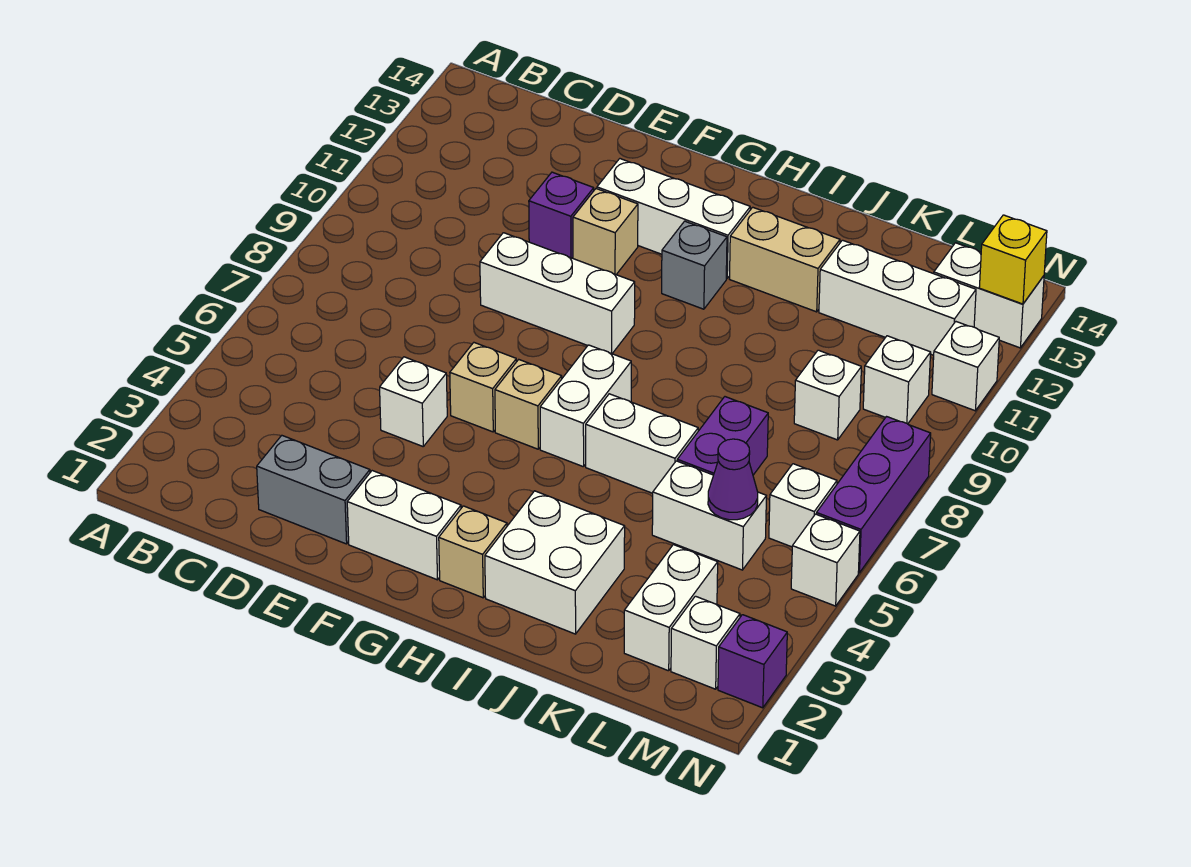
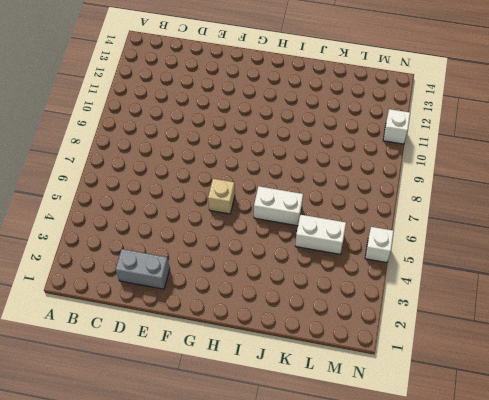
none -> white 1x1 brick [380,357,447,446]
none -> white 1x3 brick [480,233,635,353]
none -> purple 1x1 brick [529,172,594,258]
none -> white 1x2 brick [347,471,461,580]

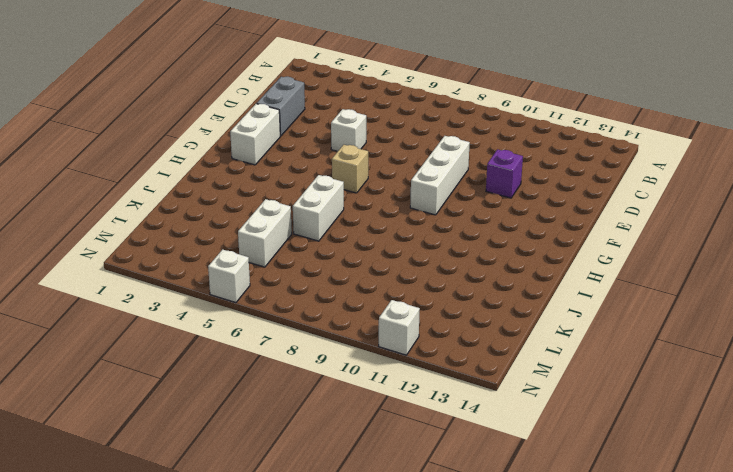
none -> tan 1x1 brick [450,343,516,432]
none -> tan 1x1 brick [573,189,638,274]
none -> white 1x3 brick [597,159,750,278]
none -> tan 1x1 brick [439,506,507,598]

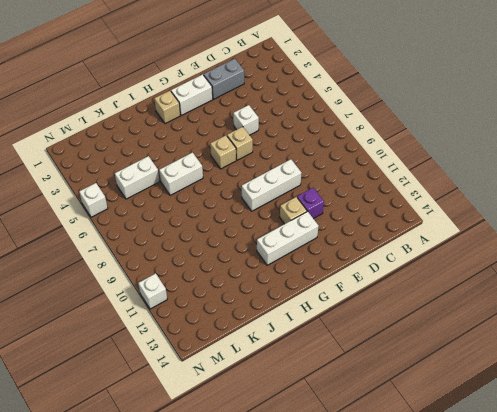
none -> white 1x2 brick [540,345,631,467]
none -> grey 1x1 brick [662,221,727,309]
none -> white 2x2 brick [485,491,625,634]
none -> tan 1x2 brick [730,207,840,312]

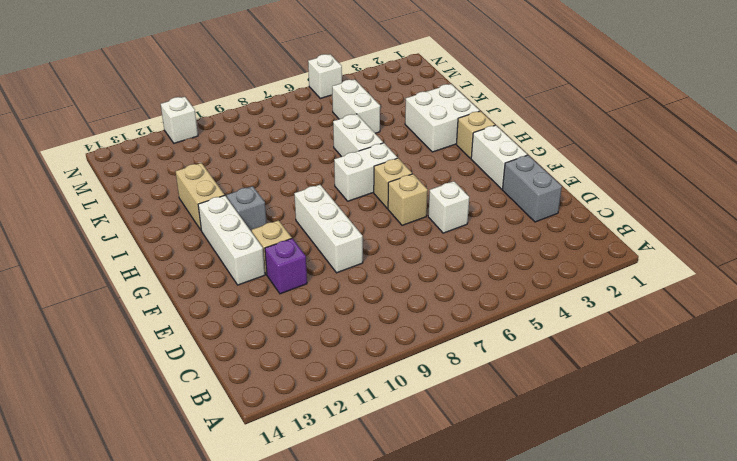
none -> purple 1x2 brick [677,397,768,475]
none -> white 1x3 brick [819,240,976,355]
none -> white 1x2 brick [624,545,718,671]
none -> white 1x1 brick [794,350,861,440]

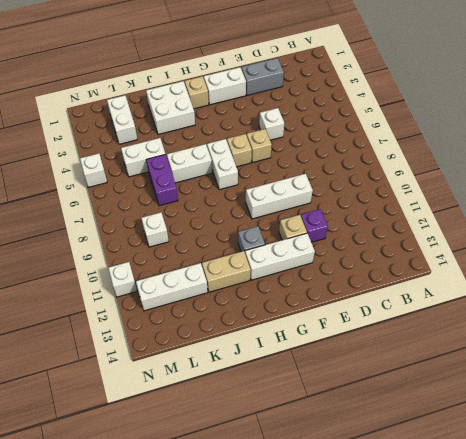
none -> white 1x1 brick [671,596,740,689]
none -> white 1x1 brick [769,464,837,547]
none -> white 1x1 brick [863,336,931,424]
none -> white 1x2 brick [934,243,1044,348]

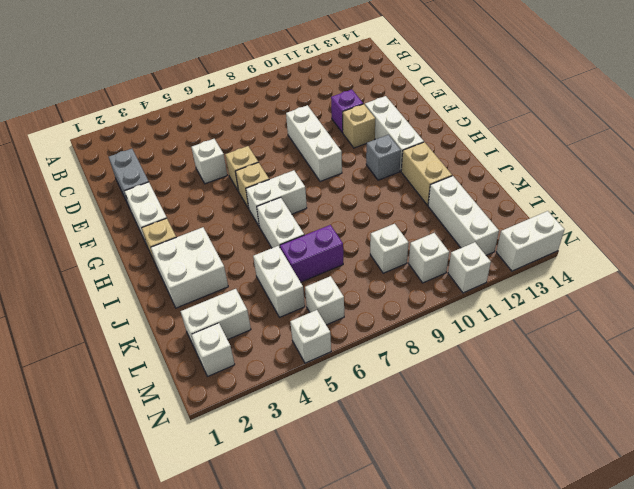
white 1x2 brick [496,211,564,271] -> white 1x2 brick turned to [934,243,1044,348]
none -> purple 1x1 brick [718,615,787,708]
none -> purple 1x3 brick [817,417,931,573]
none -> purple 1x1 cone [708,439,758,520]
none -> yellow 1x1 brick [979,215,1047,304]

